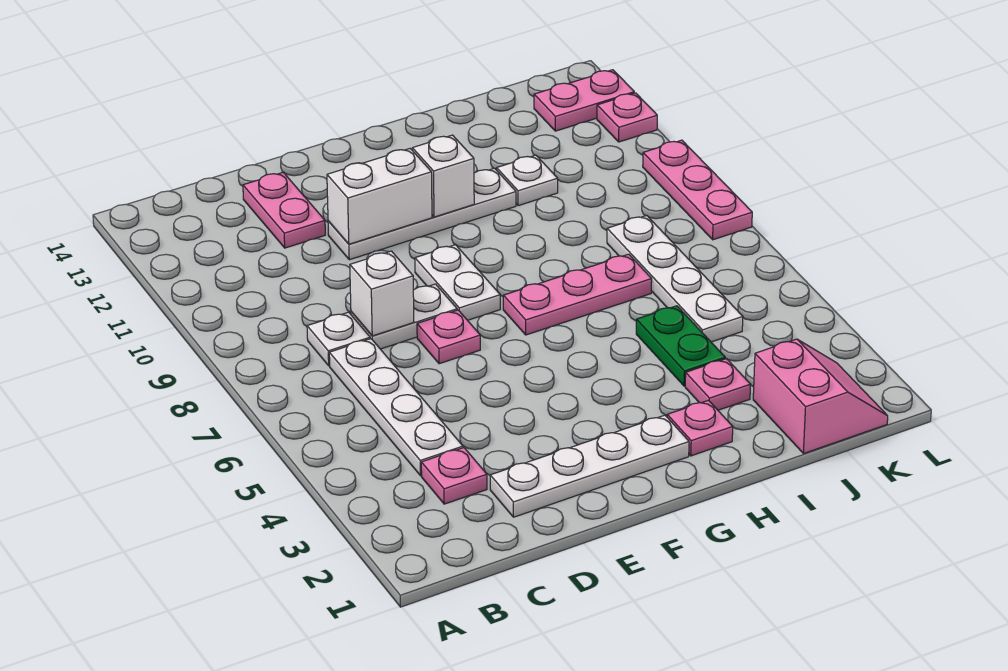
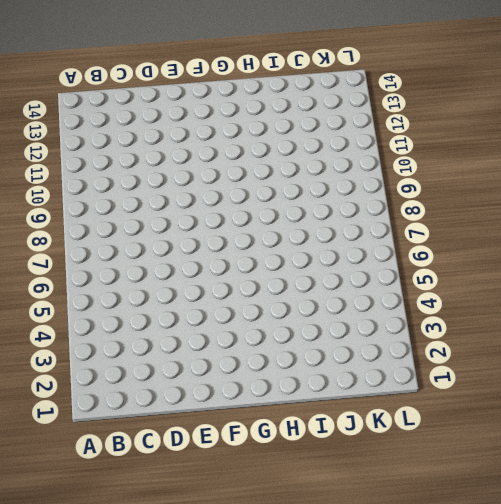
none -> pink 1x1 plate [421,448,487,504]
none -> white 1x4 plate [329,339,463,476]
none -> white 1x1 plate [307,312,370,366]

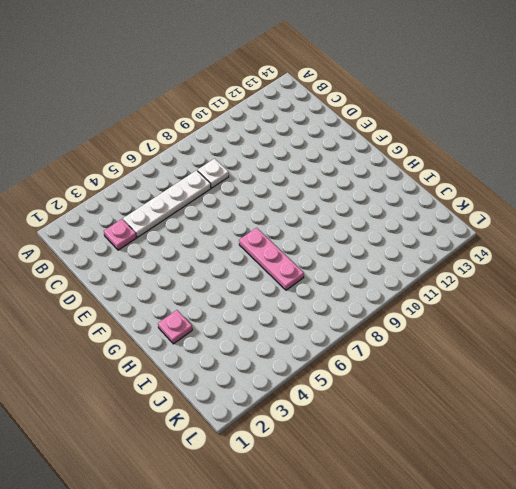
none -> white 1x4 plate [490,415,689,517]
none -> white 1x2 plate [351,284,457,349]
none -> pink 1x2 plate [243,172,325,248]

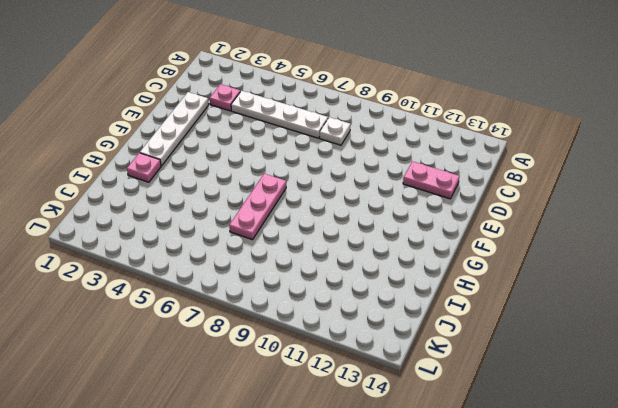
none -> white 1x2 plate [351,284,457,349]
none -> pink 1x1 plate [417,310,480,364]
none -> white 1x4 plate [328,168,516,260]

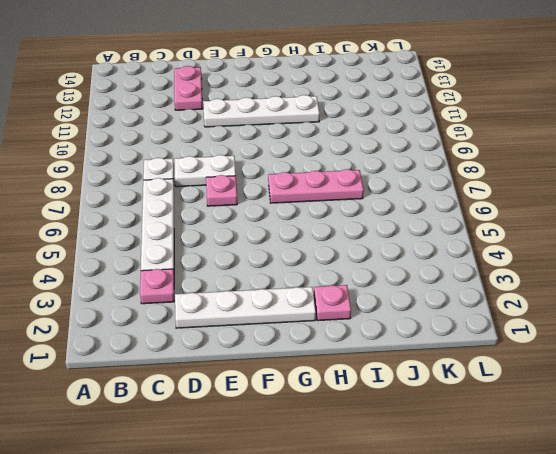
none -> white 1x2 plate [415,245,500,320]
none -> pink 1x1 plate [685,359,751,410]
none -> green 1x2 plate [636,306,725,386]

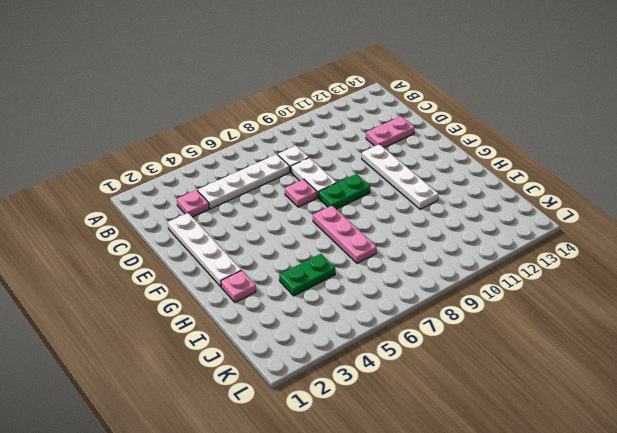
green 1x2 plate [319,174,370,209] -> white 1x2 plate [415,245,500,320]
none -> pink 1x1 plate [685,359,751,410]
none -> white 1x1 plate [497,155,558,206]
none -> pink 2x2 slope [753,339,888,454]

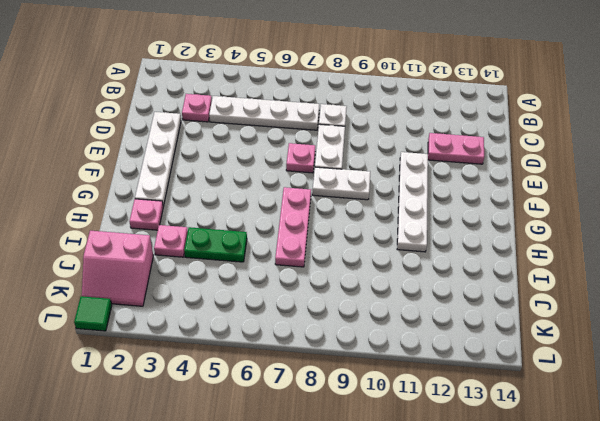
green 1x1 tile [74,296,112,331] -> none
none -> white 1x1 plate [497,155,558,206]
none -> white 1x4 plate [607,216,743,342]
none -> pink 1x2 plate [534,70,634,131]

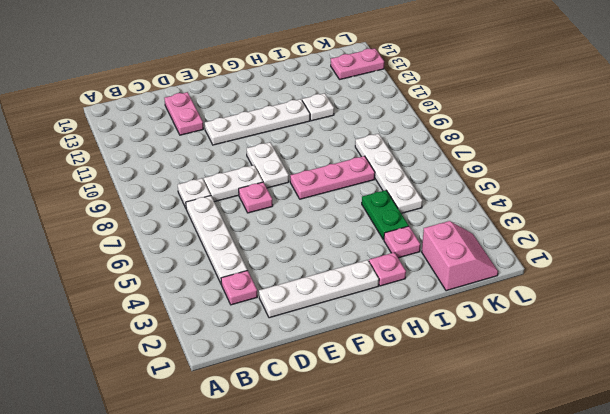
none -> pink 1x3 plate [643,140,752,240]
none -> pink 1x1 plate [597,93,657,142]
none -> white 1x1 brick [350,251,414,336]

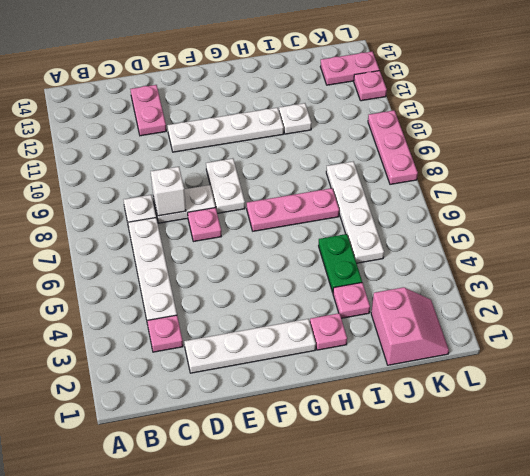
none -> white 1x2 brick [327,149,432,244]
none -> white 1x1 brick [412,135,474,217]

